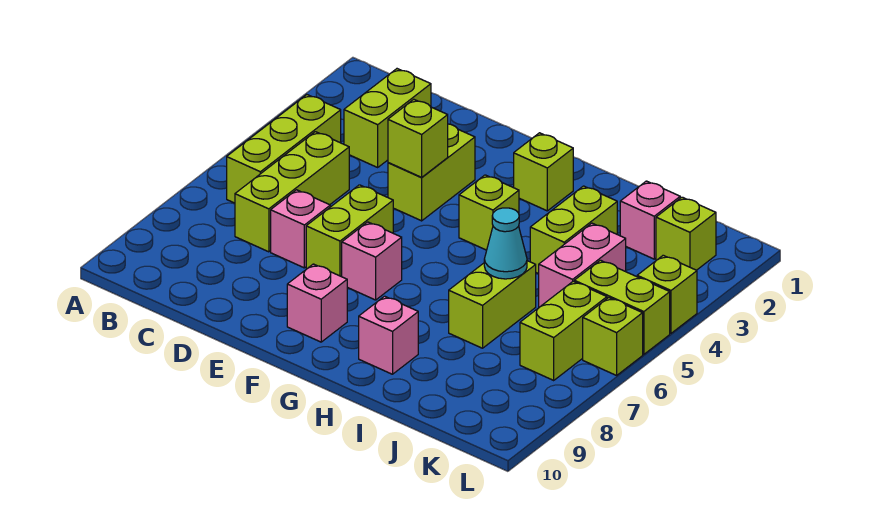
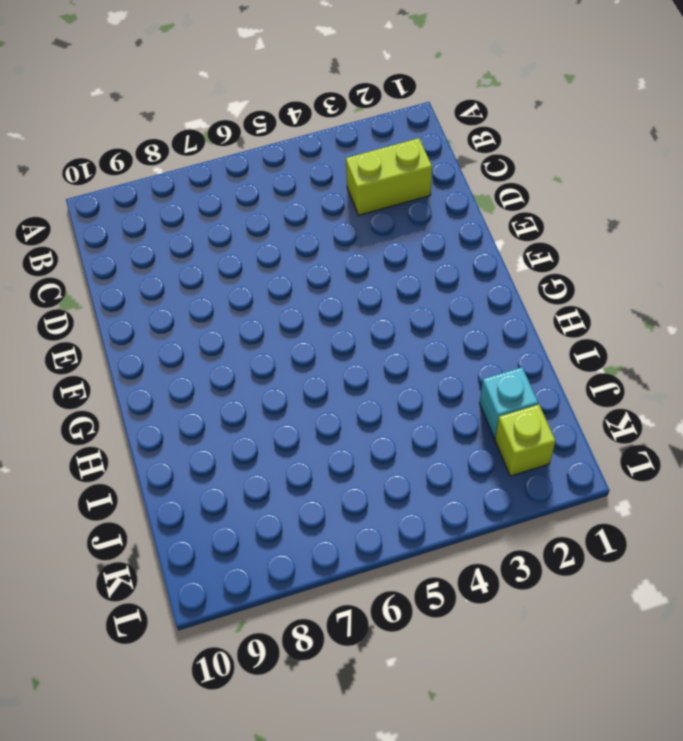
cyan 1x1 brick [479,367,538,438] -> pink 1x1 brick [620,181,680,259]
none -> lime 1x3 brick [227,95,341,203]
none -> lime 1x3 brick [235,132,349,252]
none -> pink 1x1 brick [271,190,330,268]

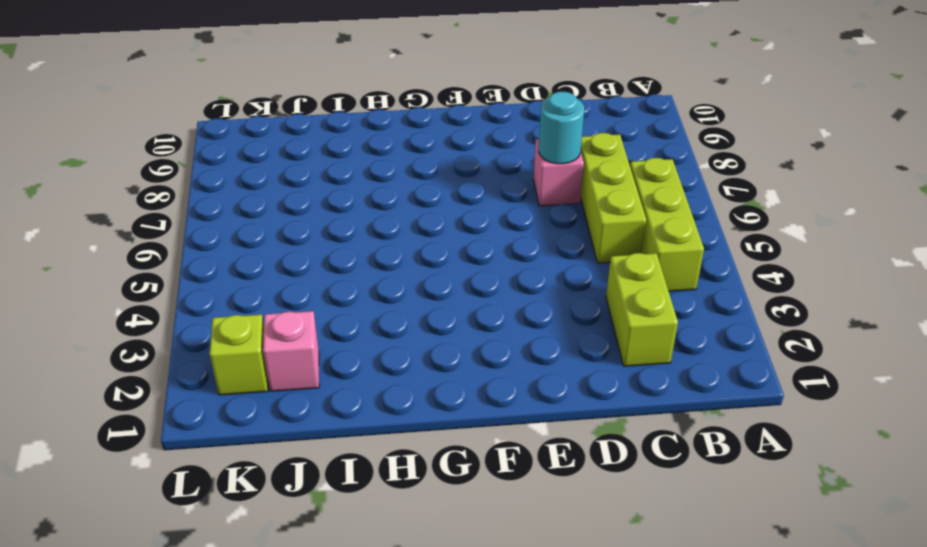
cyan 1x1 round brick [539,92,584,164] -> none
none -> lime 1x2 brick [388,124,475,221]
none -> lime 1x2 brick [306,185,393,277]
none -> pink 1x1 brick [342,222,402,300]

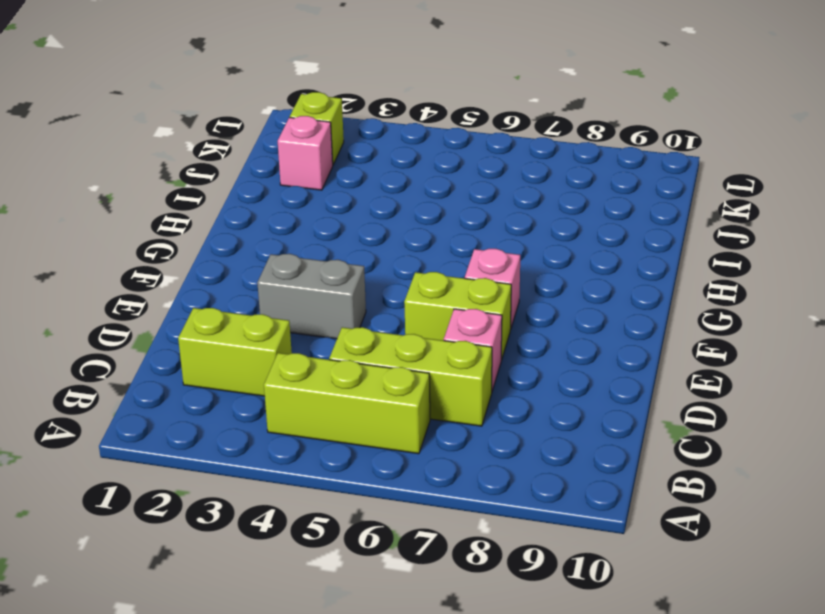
grey 1x2 brick [257,254,366,339] -> lime 1x2 brick [388,124,475,221]
none -> pink 1x1 brick [287,264,347,342]
none -> lime 1x1 brick [514,133,573,211]
none -> lime 1x1 brick [459,175,519,250]

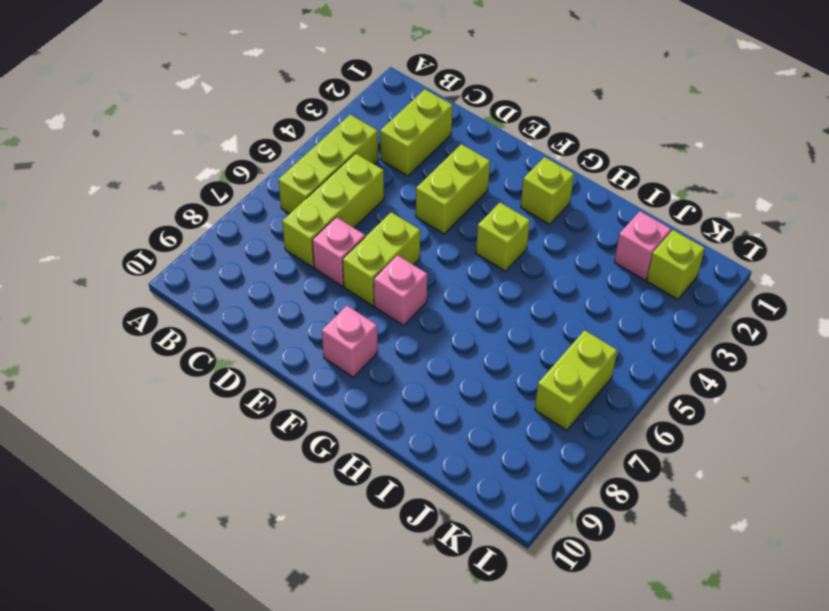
none -> pink 1x1 brick [359,296,418,374]
none -> lime 1x2 brick [530,186,617,274]
none -> lime 1x2 brick [449,261,536,348]

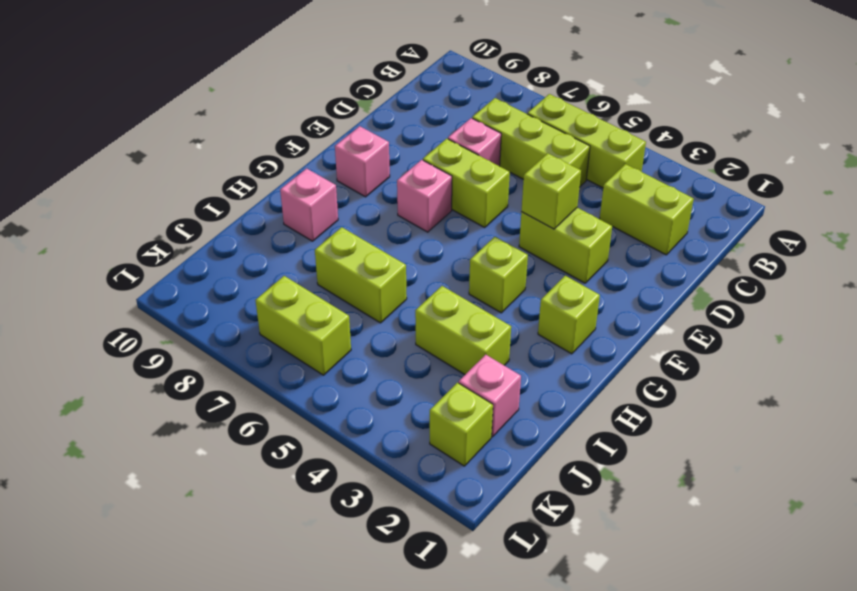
none -> pink 1x2 brick [539,223,626,307]
none -> lime 1x2 brick [574,260,670,354]
none -> lime 1x1 brick [637,255,697,333]

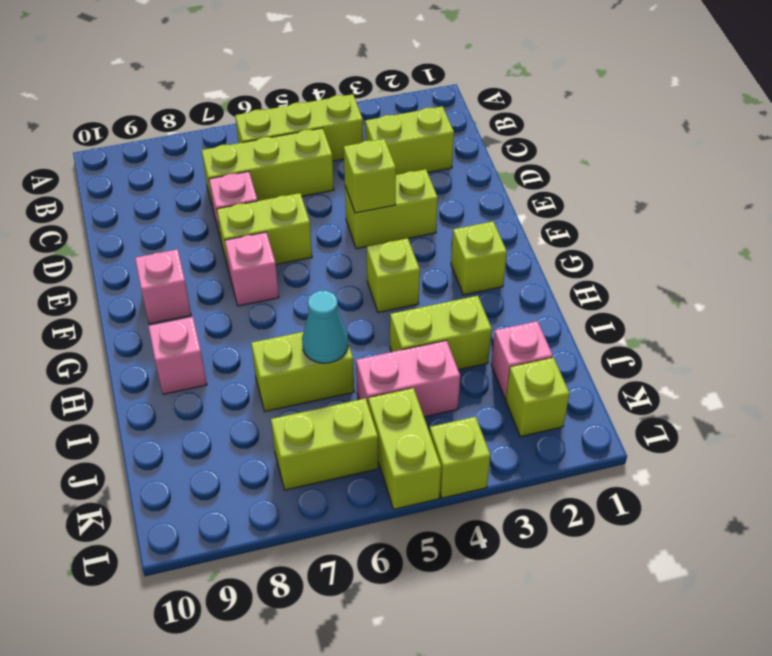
none -> lime 1x1 brick [583,298,643,375]

